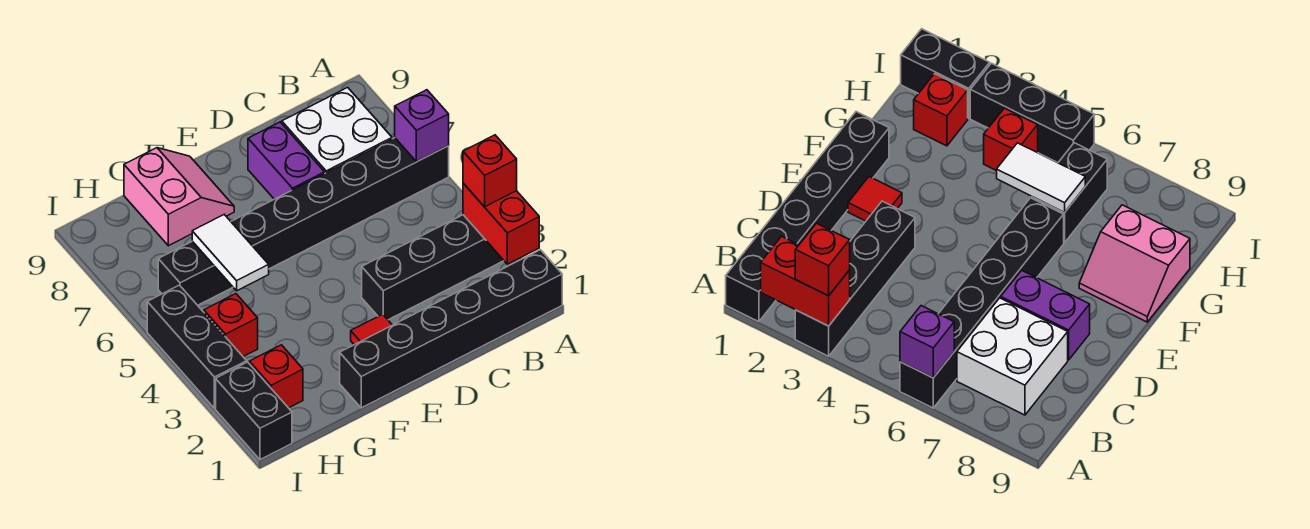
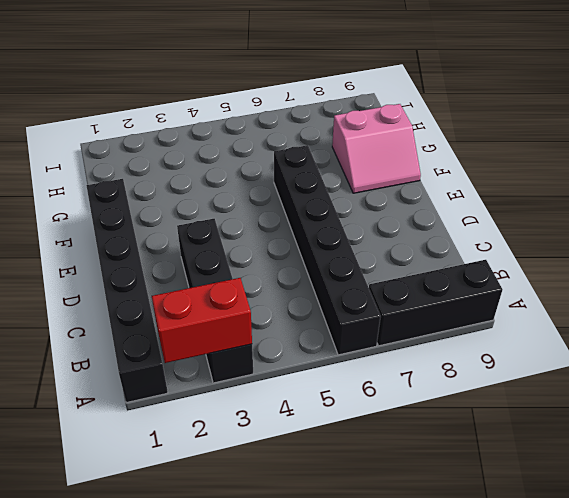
black 1x3 brick [369,260,502,346] -> black 1x3 brick moved to [147,285,247,408]
none -> white 2x2 brick [282,87,392,173]
none -> purple 1x2 brick [248,122,325,199]
none -> red 1x1 tile [351,314,392,345]

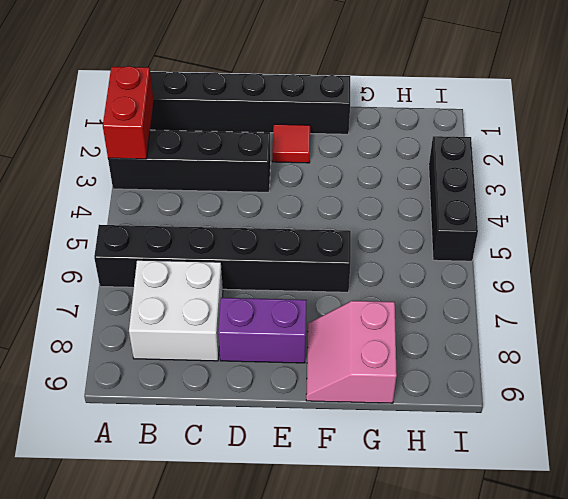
purple 1x2 brick [218,298,307,363] -> purple 1x2 brick turned to [248,122,325,199]
none -> black 1x2 brick [158,241,233,305]
none -> red 1x1 brick [249,345,303,408]
none -> red 1x1 brick [204,294,258,357]

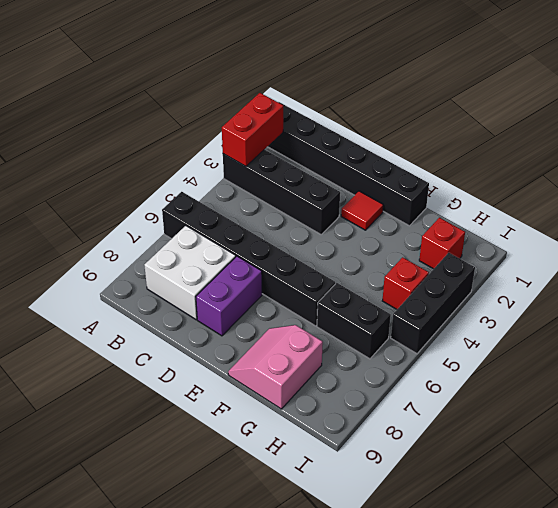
none -> black 1x2 brick [216,362,292,460]
none -> purple 1x1 brick [395,90,449,162]
none -> white 1x2 tile [192,215,269,291]

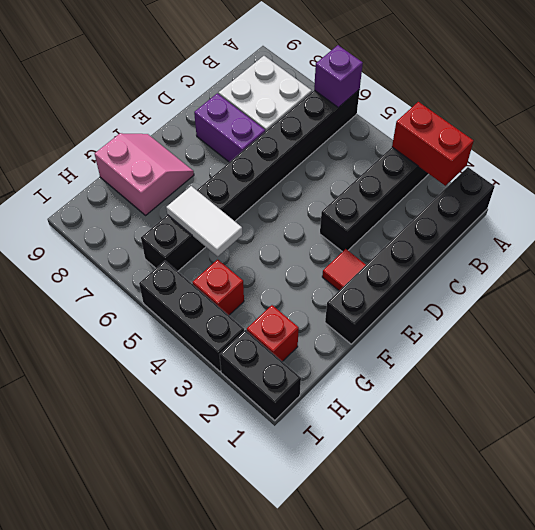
none -> red 1x1 brick [463,135,517,207]

